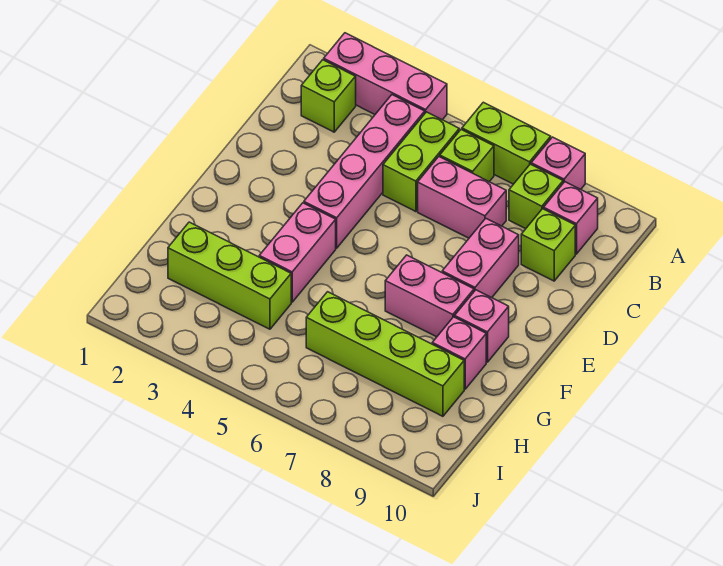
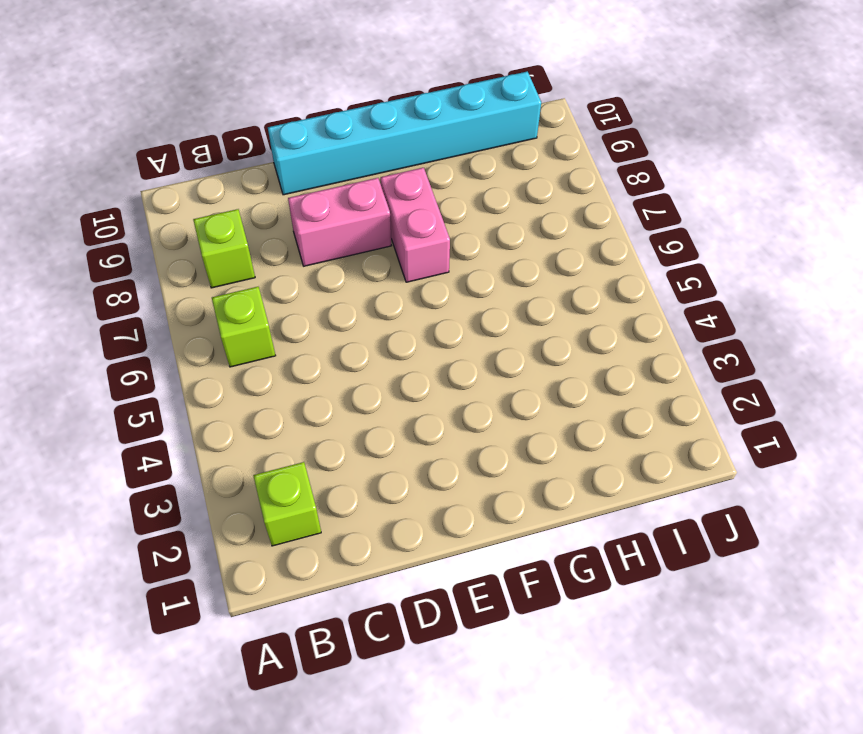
cyan 1x6 brick [268,72,541,195] -> none
none -> pink 1x3 brick [324,33,447,120]
none -> lime 1x2 brick [462,102,551,184]
none -> pink 1x1 brick [531,137,585,189]

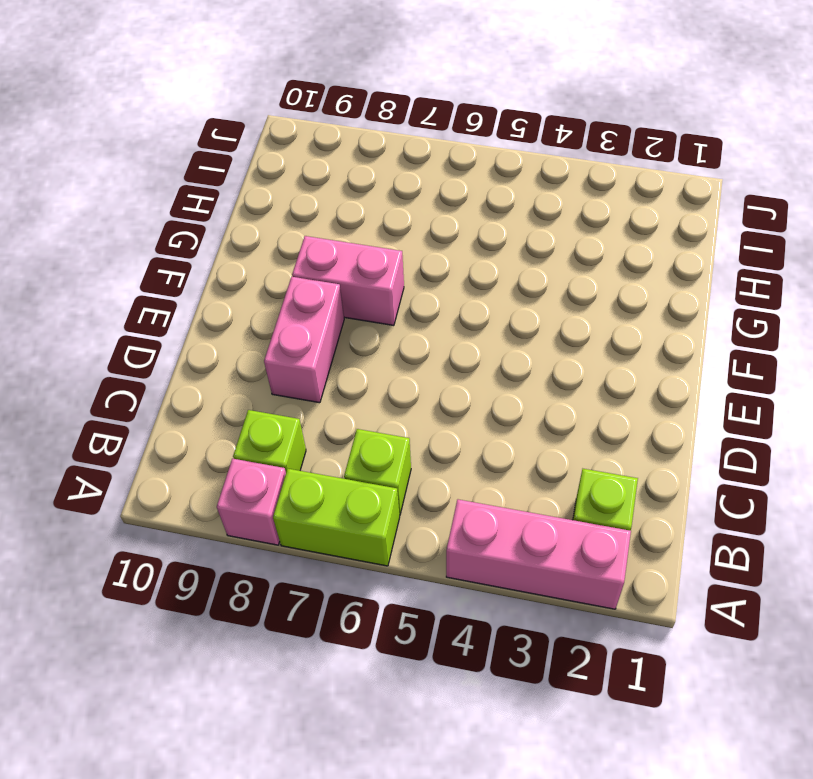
none -> pink 1x4 brick [304,95,425,248]
none -> lime 1x2 brick [383,112,459,212]
none -> pink 1x1 brick [544,182,598,254]

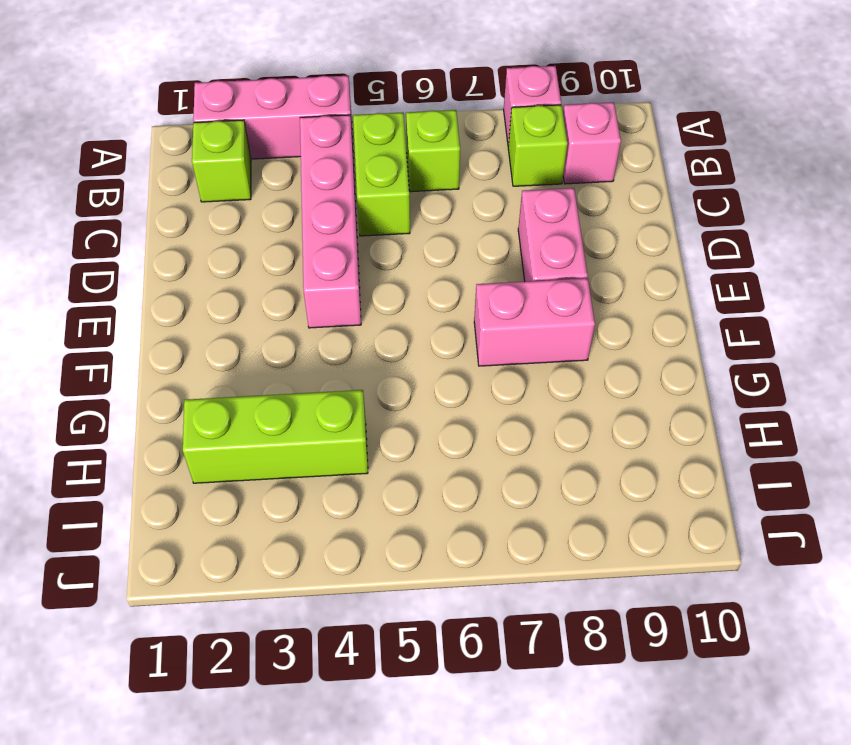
none -> lime 1x2 brick [462,102,551,184]
none -> pink 1x2 brick [418,157,506,238]
none -> lime 1x1 brick [521,209,575,281]

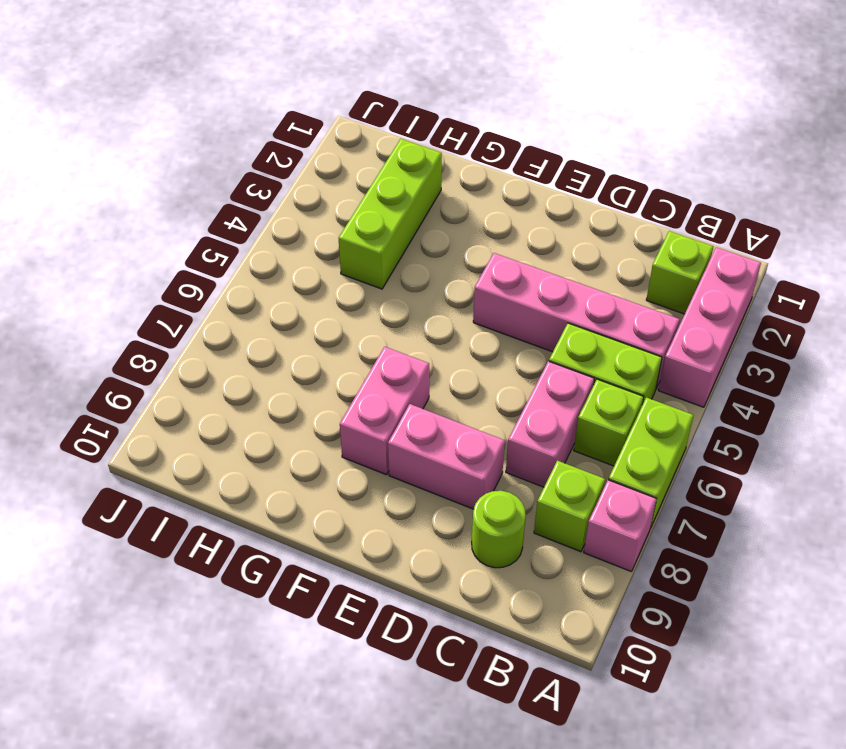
lime 1x1 round brick [472,491,526,568] -> lime 1x1 brick [521,209,575,281]
none -> pink 1x1 brick [544,182,598,254]
none -> pink 1x2 brick [259,203,336,302]
none -> pink 1x1 brick [455,290,509,362]

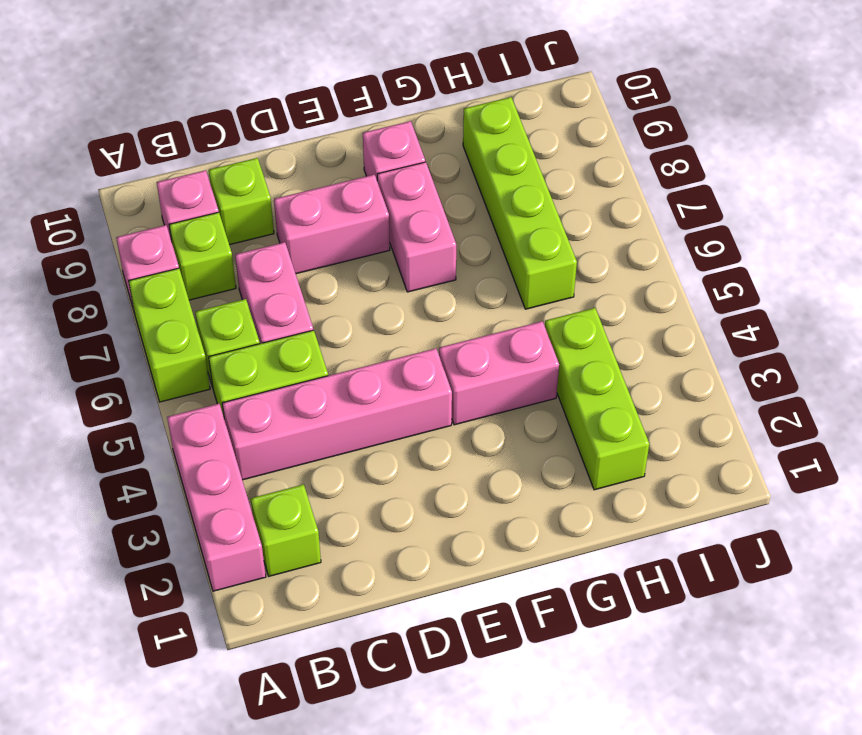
none -> pink 1x1 brick [432,317,486,389]

